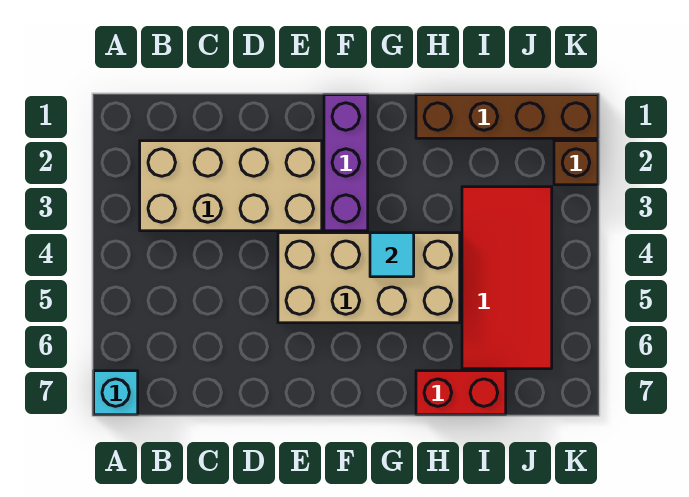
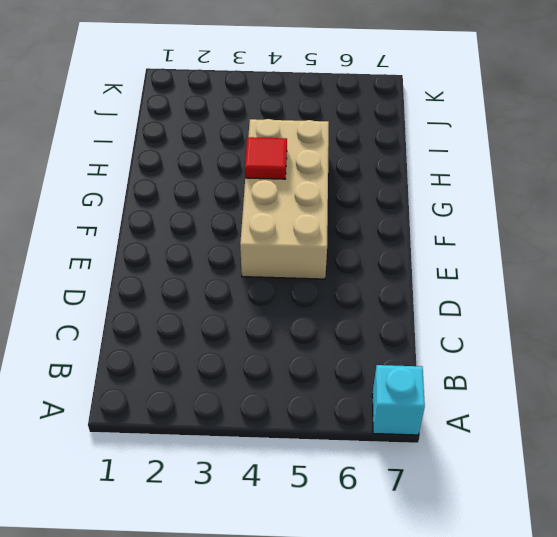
red 1x1 tile [245,137,287,179] -> cyan 1x1 tile [370,233,414,277]
none -> tan 2x4 brick [140,141,322,231]
none -> purple 1x3 brick [324,95,368,231]

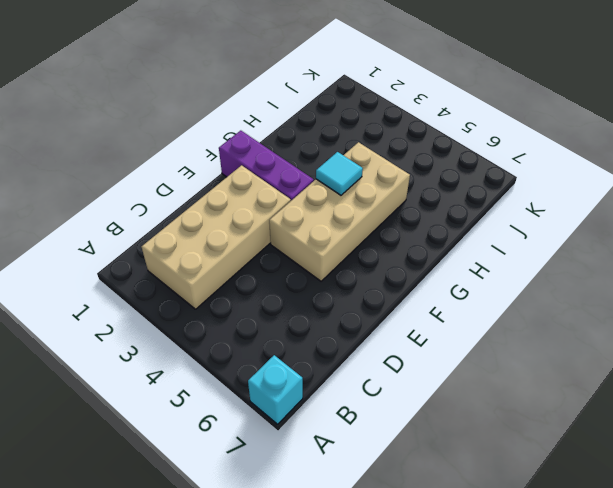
none -> brown 1x4 brick [416,95,598,138]
none -> red 1x2 brick [416,371,506,415]

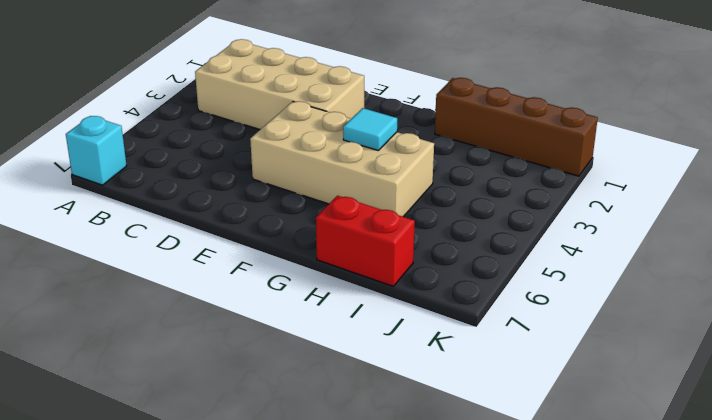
none -> purple 1x3 brick [324,95,368,231]
none -> red 2x4 tile [462,187,552,369]

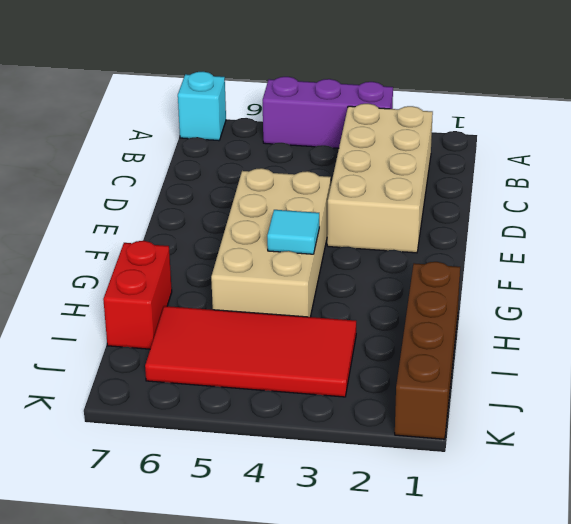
purple 1x3 brick [263,77,393,148] -> purple 1x3 brick moved to [324,95,368,231]
none -> brown 1x1 brick [554,141,598,185]

